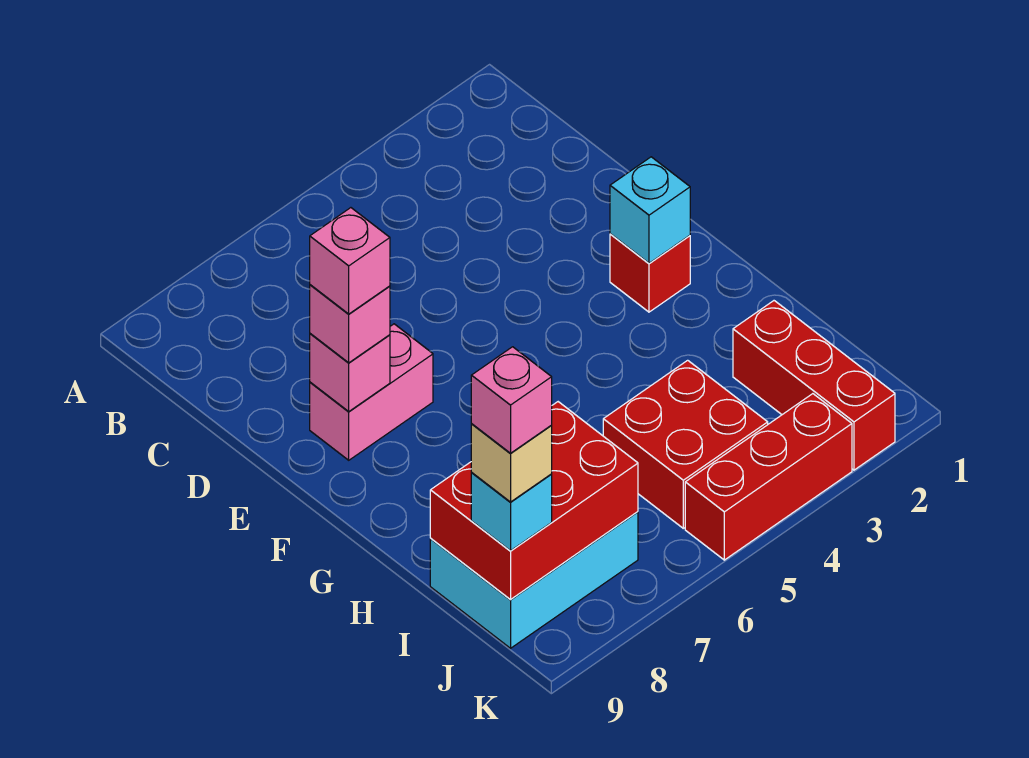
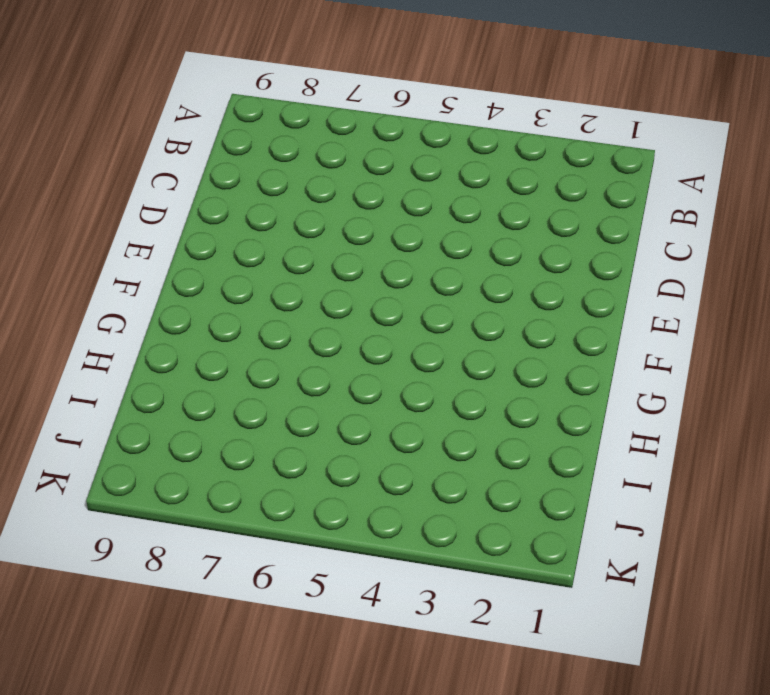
none -> pink 1x2 brick [310,324,433,460]
none -> red 1x1 brick [610,234,690,312]
none -> red 1x3 brick [733,301,895,470]

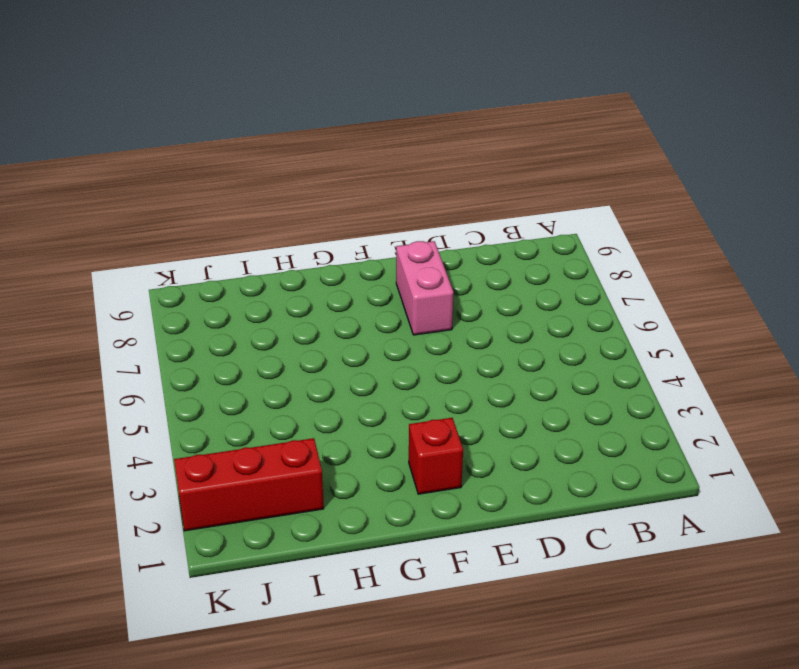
none -> red 2x2 brick [603,360,768,528]
none -> cyan 2x3 brick [430,512,638,648]
none -> red 1x3 brick [685,394,852,560]

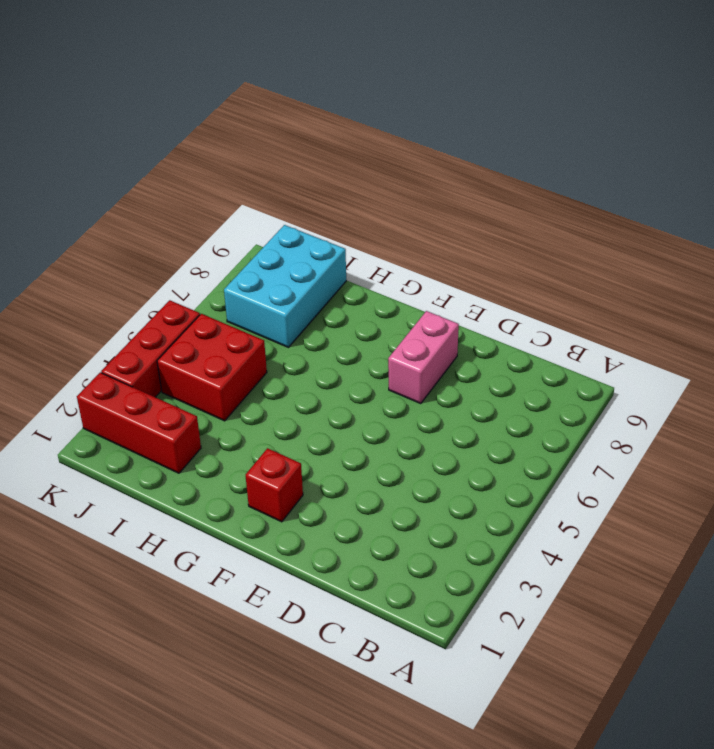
none -> pink 1x1 brick [310,334,390,411]
none -> cyan 1x1 brick [610,157,690,263]
none -> red 2x3 brick [430,402,638,600]

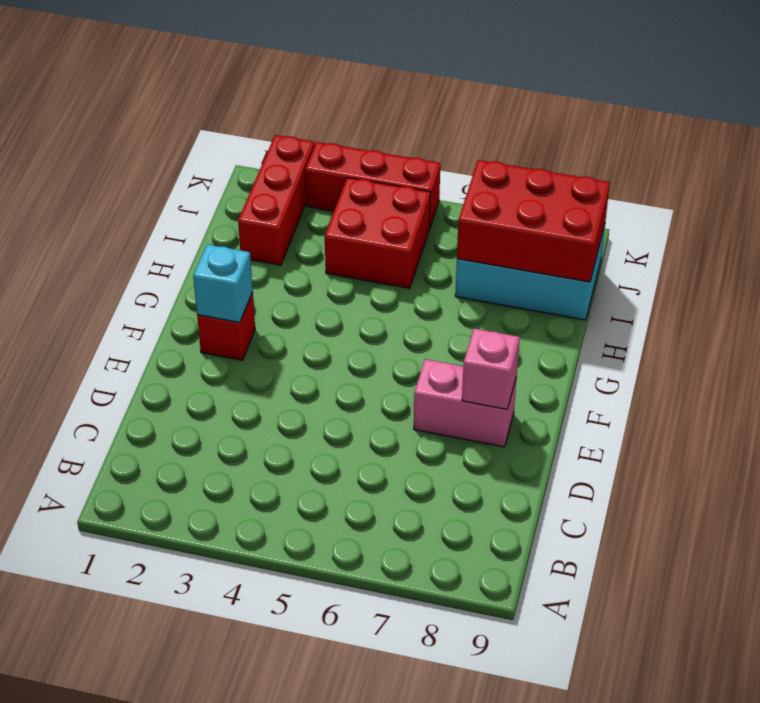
none -> pink 1x1 brick [310,285,390,363]
none -> cyan 1x1 brick [471,473,552,551]
none -> pink 1x1 brick [310,208,390,314]

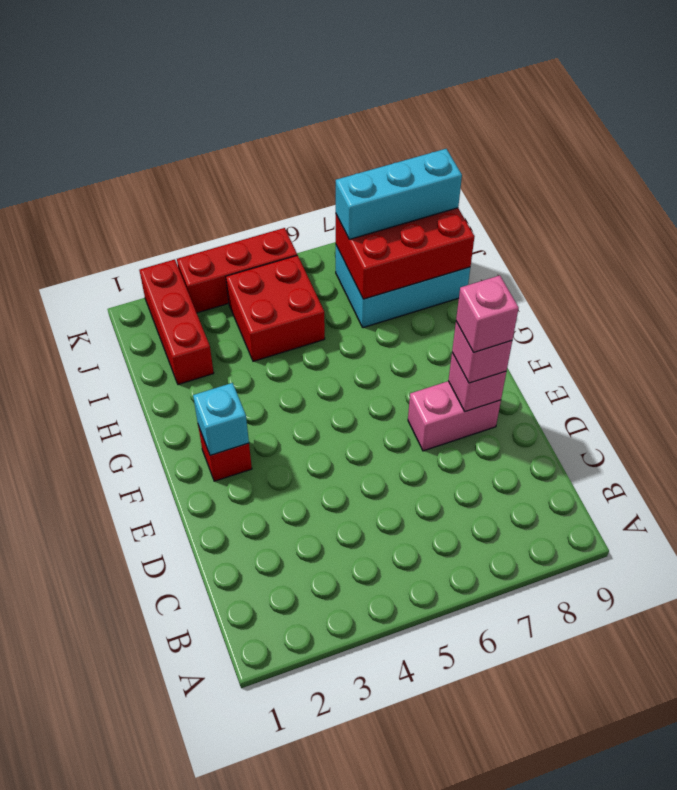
cyan 1x3 brick [336,149,462,239] -> cyan 1x1 brick [471,473,552,551]
none -> tan 1x1 brick [471,424,552,502]
none -> pink 1x1 brick [471,347,552,454]

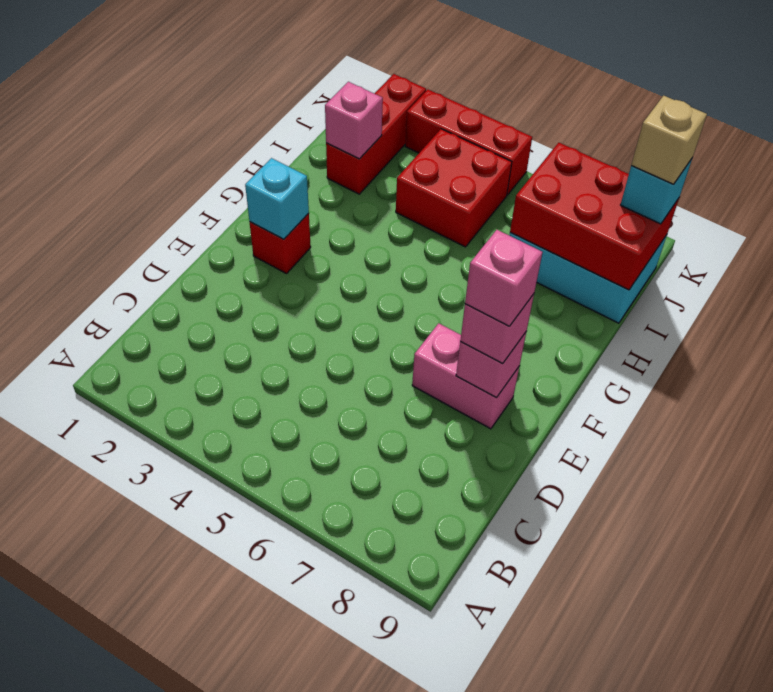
pink 1x1 brick [325,82,383,159] -> pink 1x1 brick moved to [471,347,552,454]

